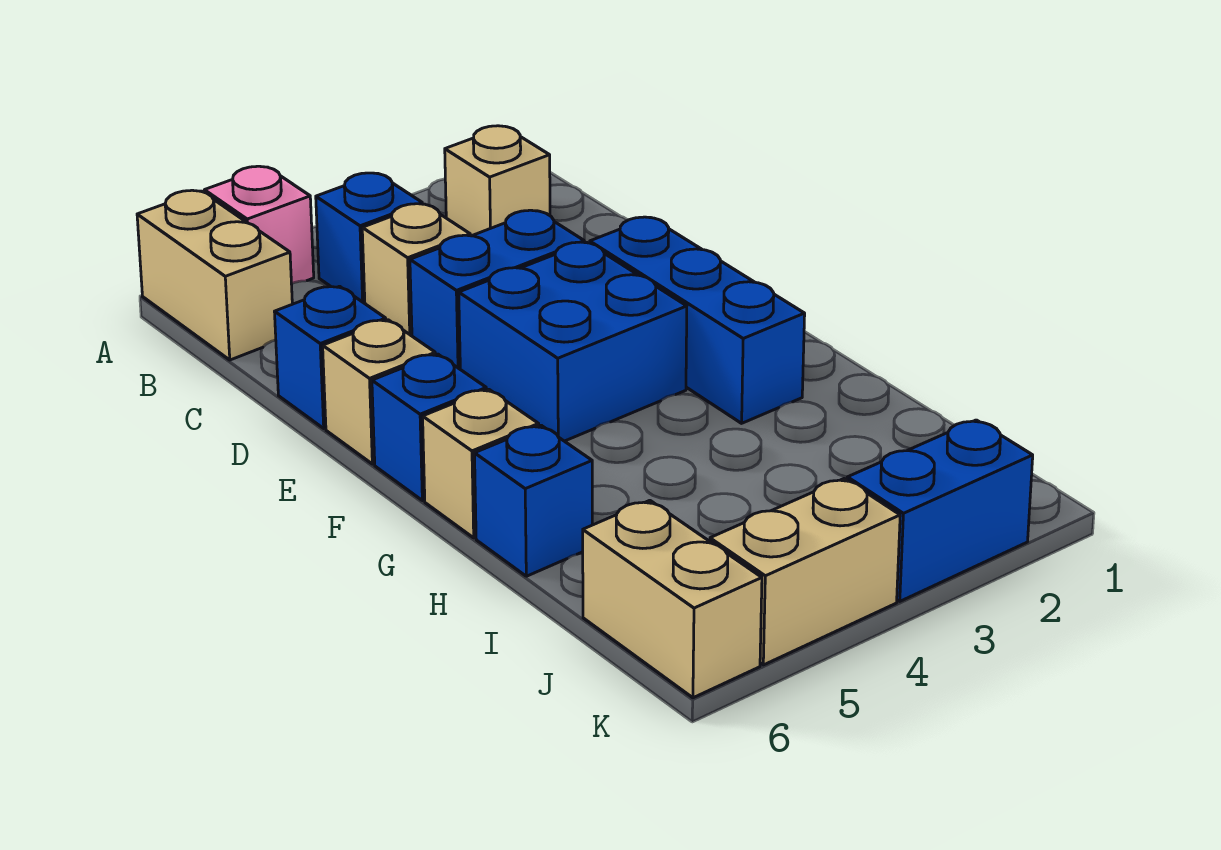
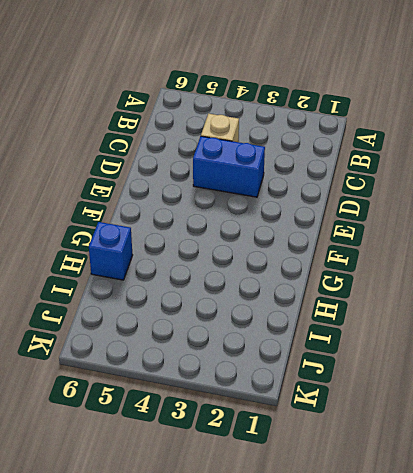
none -> pink 1x1 brick [204,166,314,284]
none -> tan 1x2 brick [137,190,292,360]
none -> tan 1x1 brick [445,126,550,236]

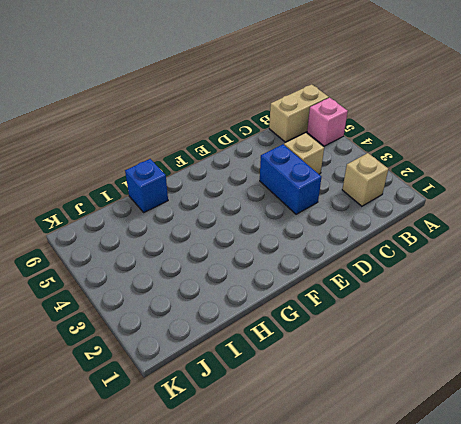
none -> blue 1x1 brick [316,173,422,303]
none -> blue 1x1 brick [275,286,386,428]
none -> blue 1x3 brick [590,217,805,423]

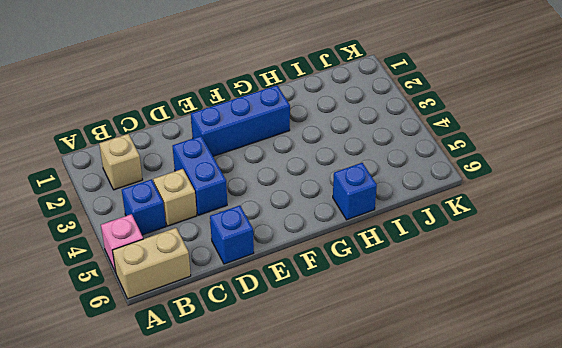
none -> blue 2x2 brick [459,242,687,441]
none -> tan 1x1 brick [323,320,435,464]
none -> blue 1x1 brick [372,354,486,501]

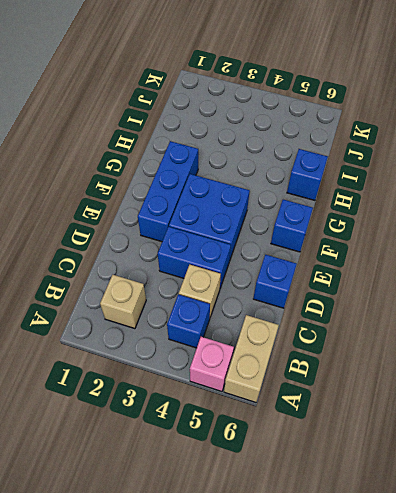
none -> tan 1x1 brick [323,320,435,464]
none -> tan 1x1 brick [423,389,539,538]
none -> tan 1x2 brick [583,500,762,698]

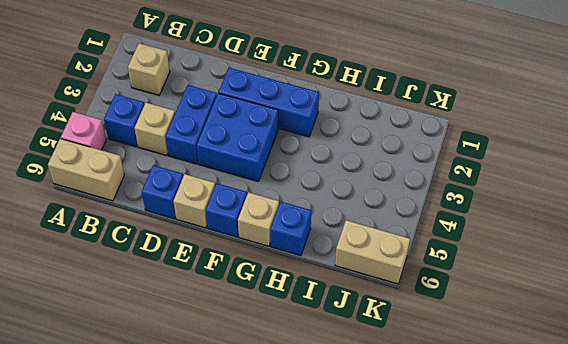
none -> blue 1x2 brick [847,420,1033,601]
none -> tan 1x2 brick [710,479,900,665]

